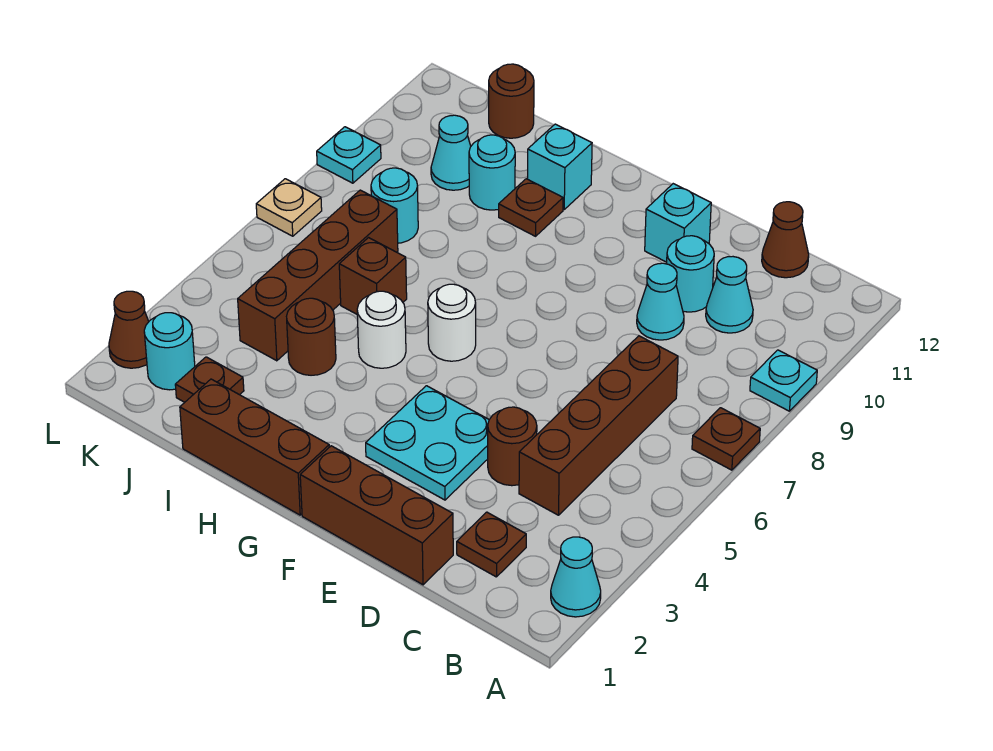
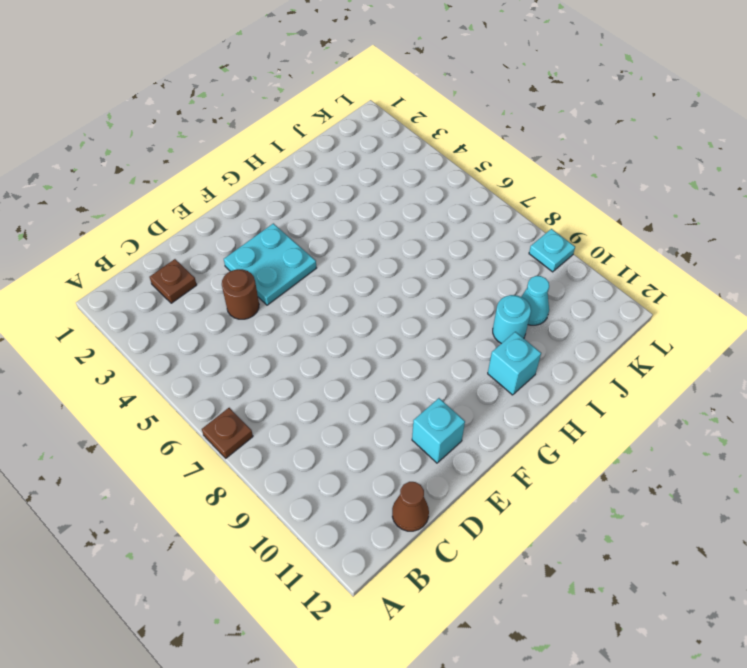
none -> cyan 1x1 cone [551,537,601,617]
none -> cyan 1x1 plate [750,350,817,411]
none -> brown 1x4 brick [519,336,678,515]
none -> cyan 1x1 cone [706,257,753,333]

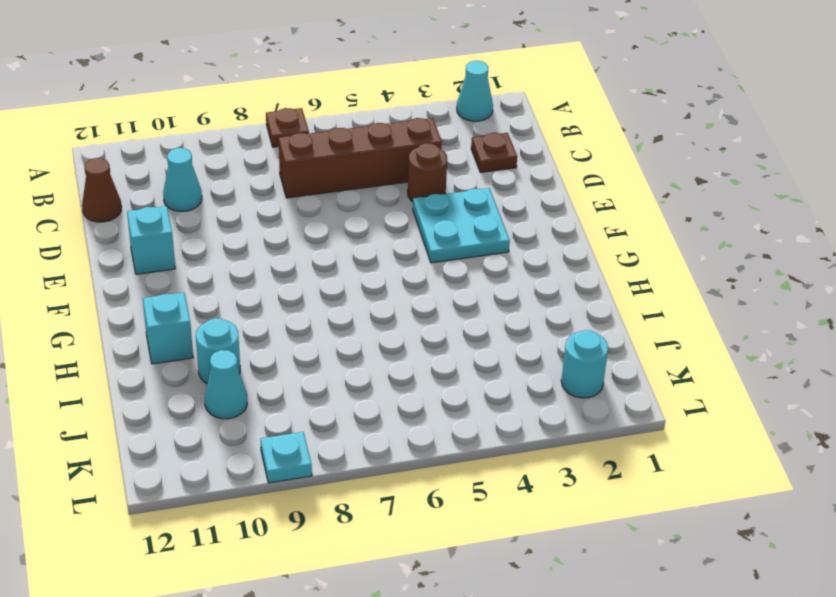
none -> cyan 1x1 plate [750,350,817,411]
none -> brown 1x3 brick [300,446,453,585]
none -> cyan 1x1 cone [637,263,684,340]
none -> cyan 1x1 round brick [667,236,714,312]

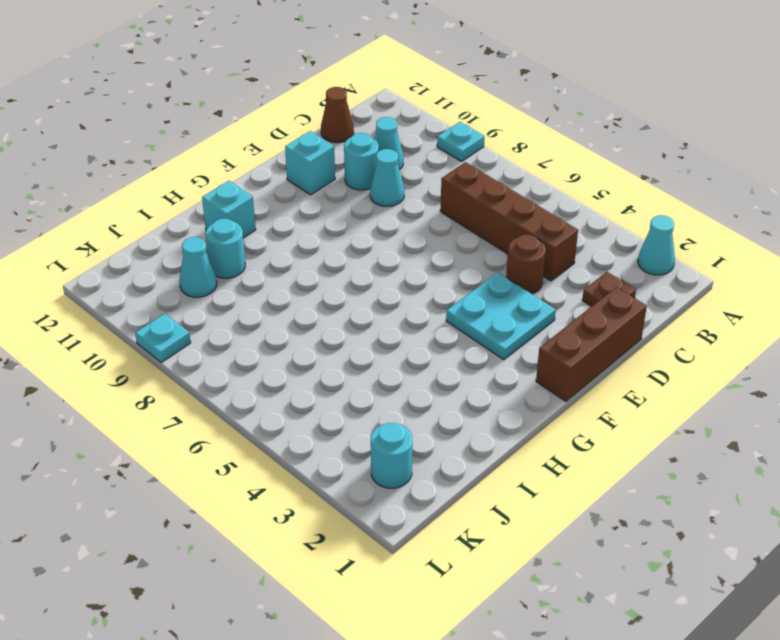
none -> brown 1x1 plate [692,408,760,470]
none -> brown 1x3 brick [180,379,329,515]
none -> white 1x1 round brick [428,284,476,361]
none -> white 1x1 round brick [357,291,406,368]

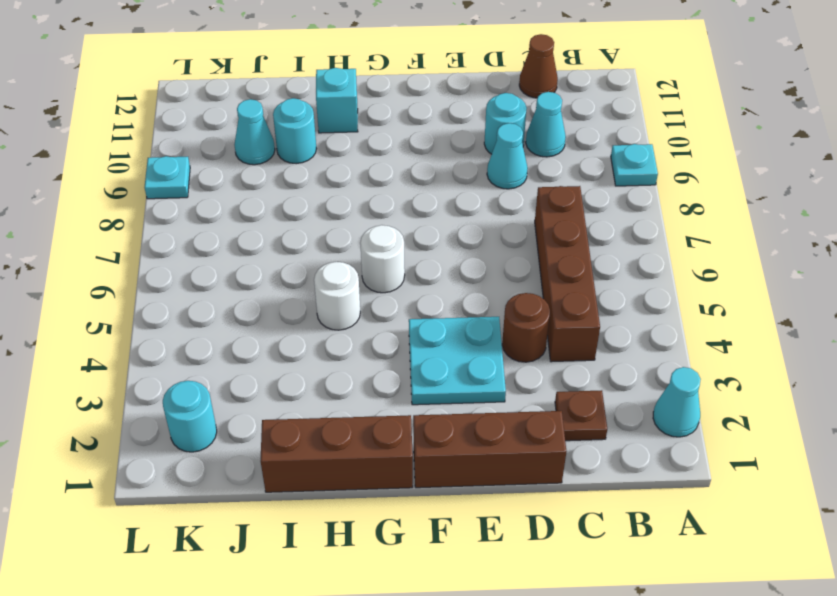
none -> brown 1x1 plate [692,408,760,470]
none -> cyan 1x1 brick [645,184,711,262]
none -> brown 1x1 plate [499,179,563,236]
none -> brown 1x1 round brick [287,298,336,375]

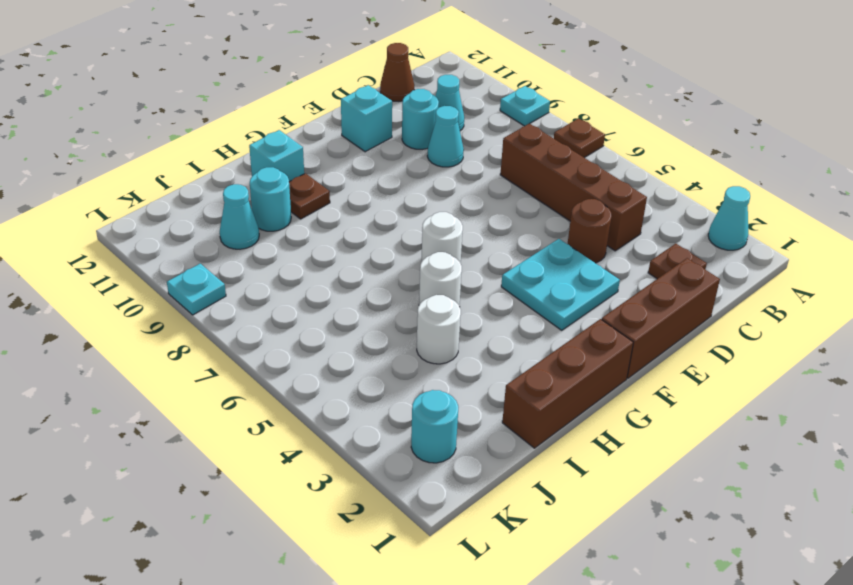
white 1x1 round brick [417,295,461,364] -> brown 1x1 round brick [287,298,336,375]
none -> brown 1x1 brick [339,238,407,314]
none -> brown 1x1 plate [175,357,244,402]
none -> brown 1x4 brick [238,190,398,361]
none -> cyan 1x1 round brick [371,168,418,243]

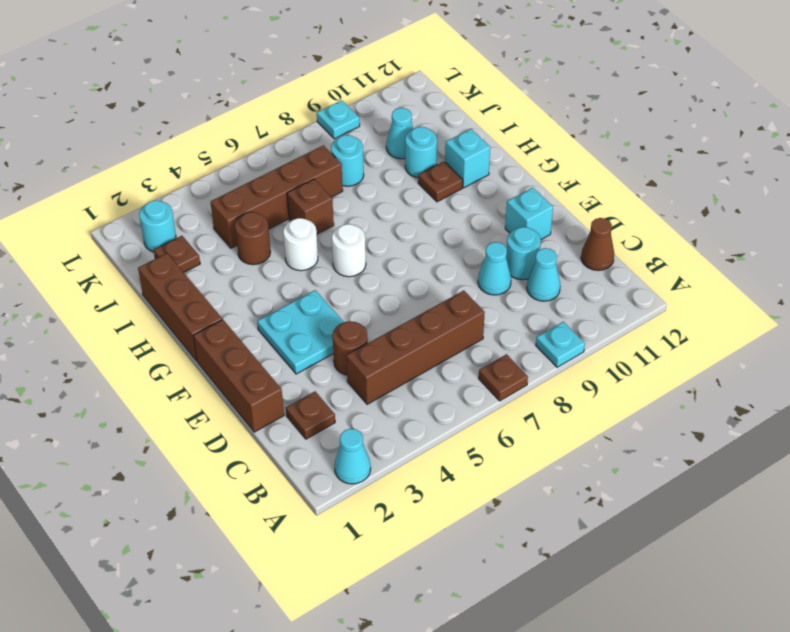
none -> brown 1x1 round brick [489,64,534,138]
none -> brown 1x1 cone [109,291,149,368]
none -> tan 1x1 plate [256,179,322,236]

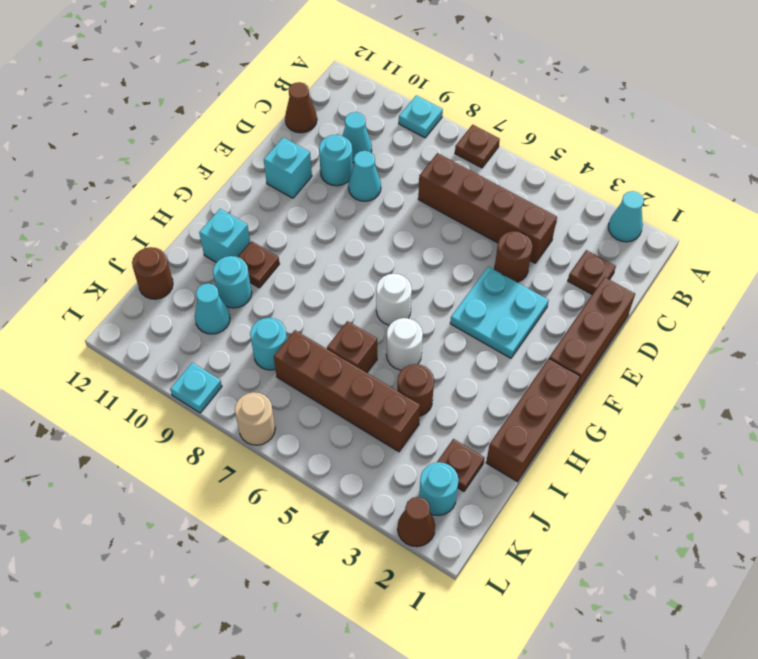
tan 1x1 round brick [235,392,275,445] -> tan 1x1 plate [256,179,322,236]

